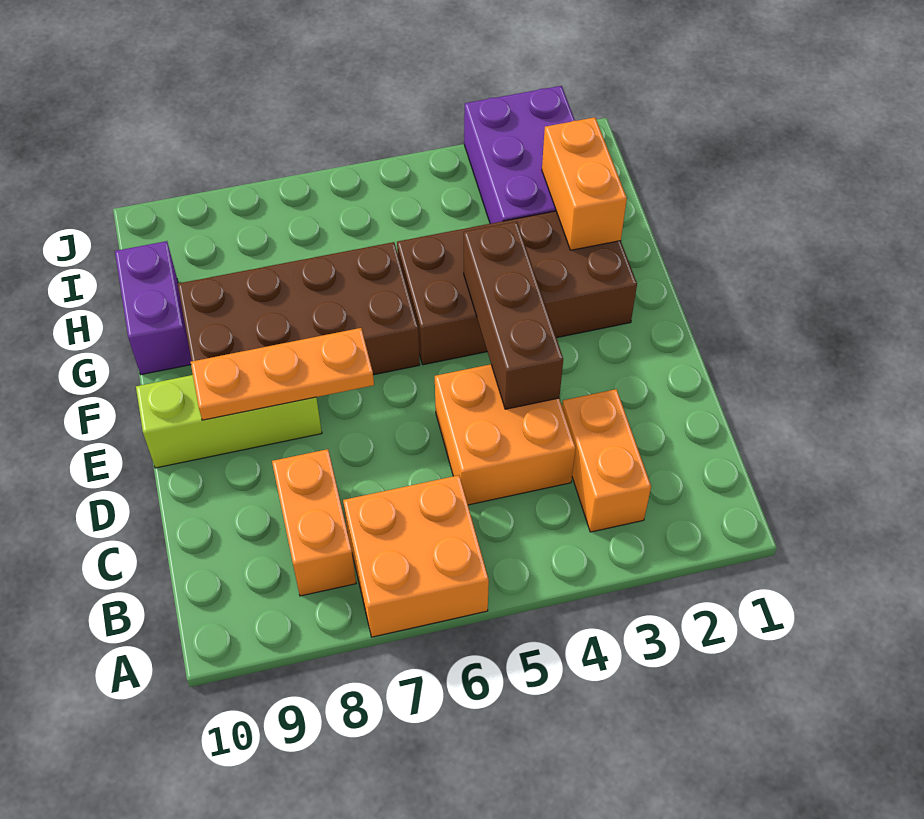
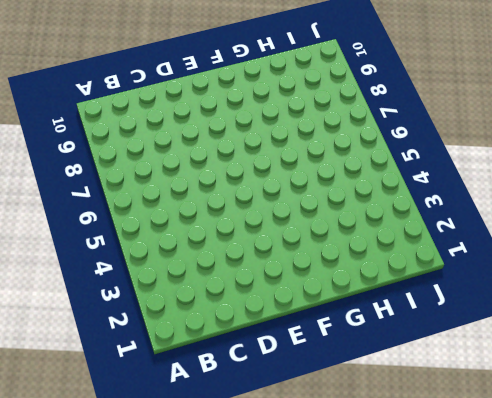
none -> orange 2x2 brick [343,475,489,637]
none -> orange 1x2 brick [562,389,651,532]
none -> orange 1x2 brick [272,449,356,596]

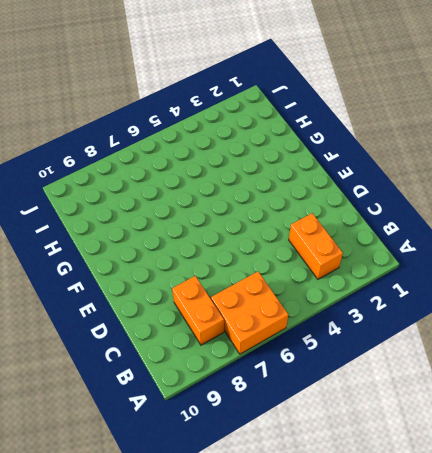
none -> orange 2x2 brick [435,364,576,505]
none -> lime 1x3 brick [136,375,322,468]
none -> brown 2x4 brick [397,211,637,365]

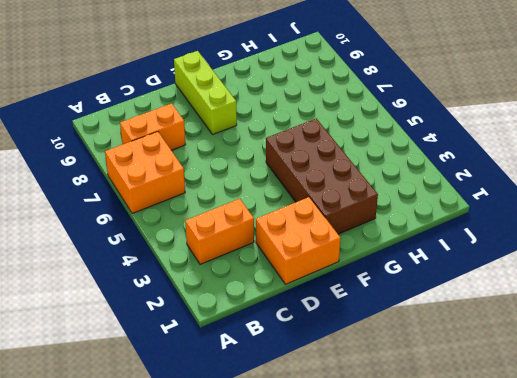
orange 2x2 brick [256,197,340,284] -> orange 2x2 brick moved to [435,364,576,505]
none -> brown 2x4 brick [178,242,420,375]
none -> purple 1x2 brick [115,241,191,375]
none -> purple 2x3 brick [464,86,575,224]

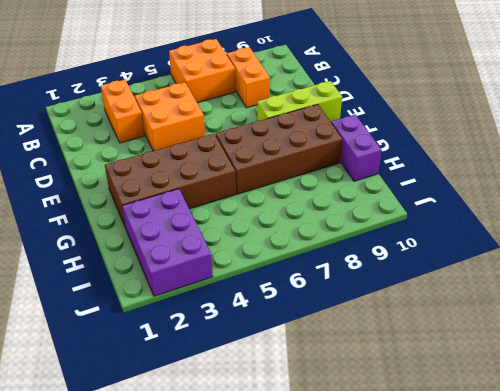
none -> brown 1x3 brick [464,222,563,409]
none -> orange 1x3 plate [191,328,374,420]
none -> orange 1x2 brick [542,117,627,250]

